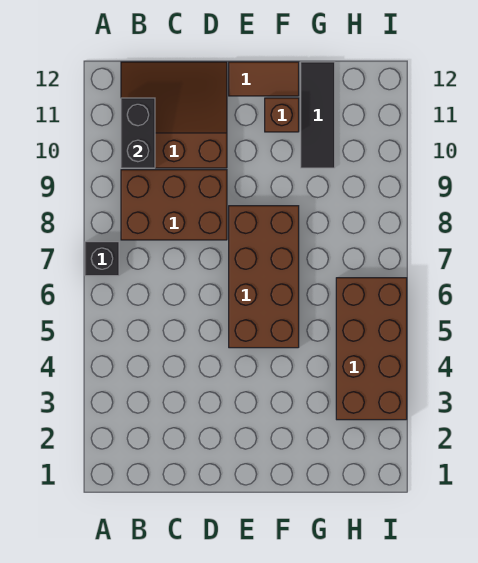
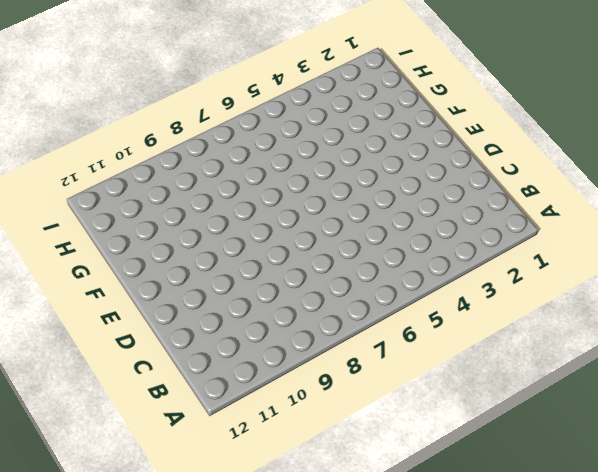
none -> black 1x1 brick [85,242,119,276]
none -> brown 2x3 brick [121,170,227,240]

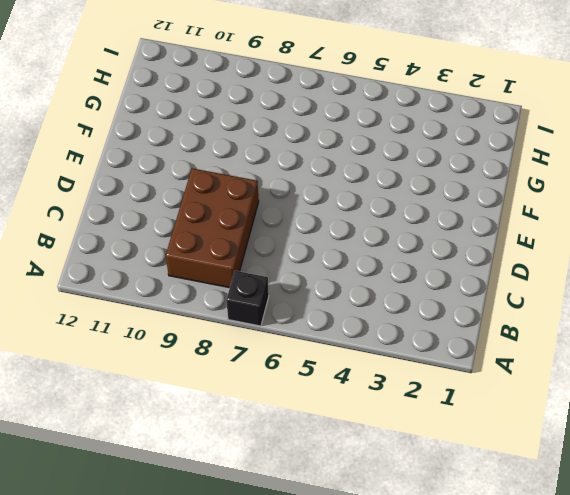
none -> brown 3x3 slope [121,62,227,168]
none -> brown 2x4 brick [229,206,299,348]

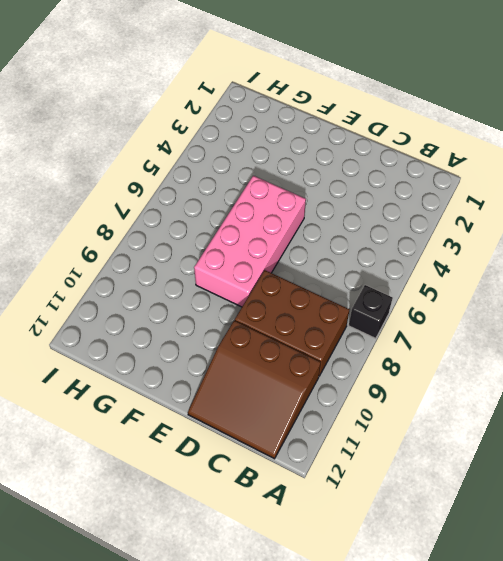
pink 2x4 brick [194,176,306,307] -> brown 2x4 brick [229,206,299,348]
none -> brown 1x2 tile [229,62,299,96]
none -> brown 1x1 brick [265,98,299,132]

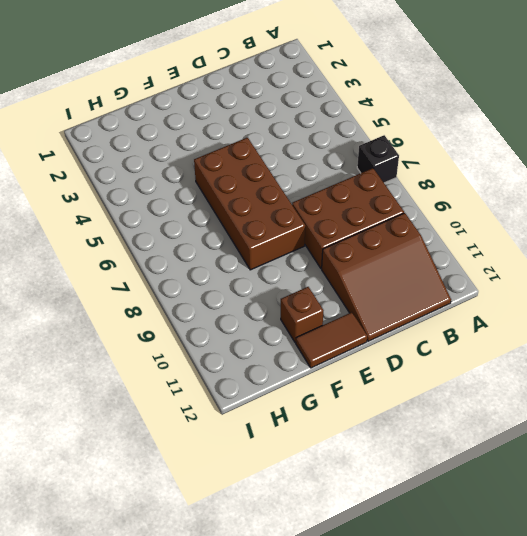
none -> black 1x3 tile [301,62,335,168]
none -> brown 2x4 brick [336,278,407,420]

